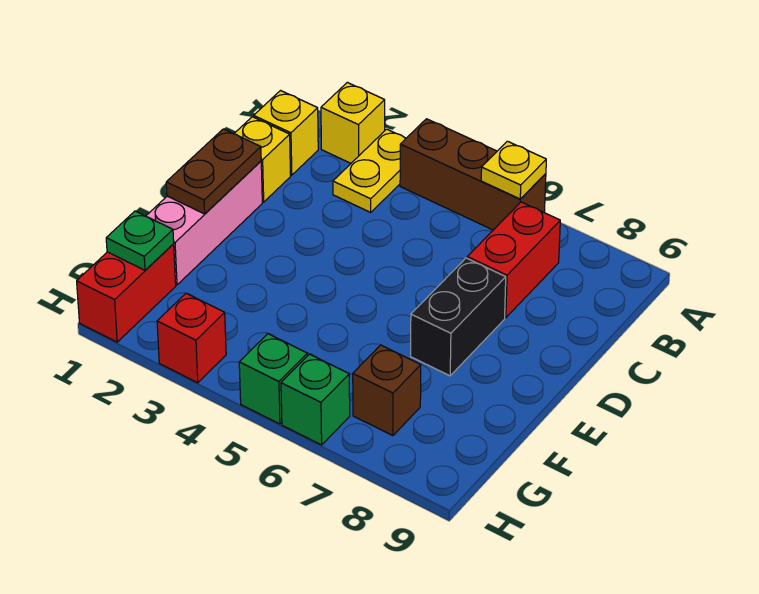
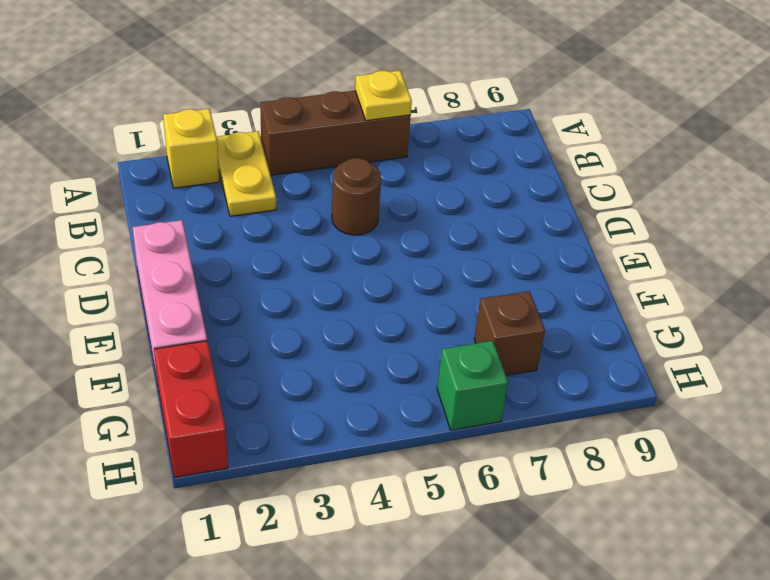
brown 1x1 round brick [332,158,381,235] -> none
none -> yellow 1x1 brick [254,91,318,175]
none -> red 1x2 brick [467,202,560,318]
none -> yellow 1x1 brick [234,117,291,202]

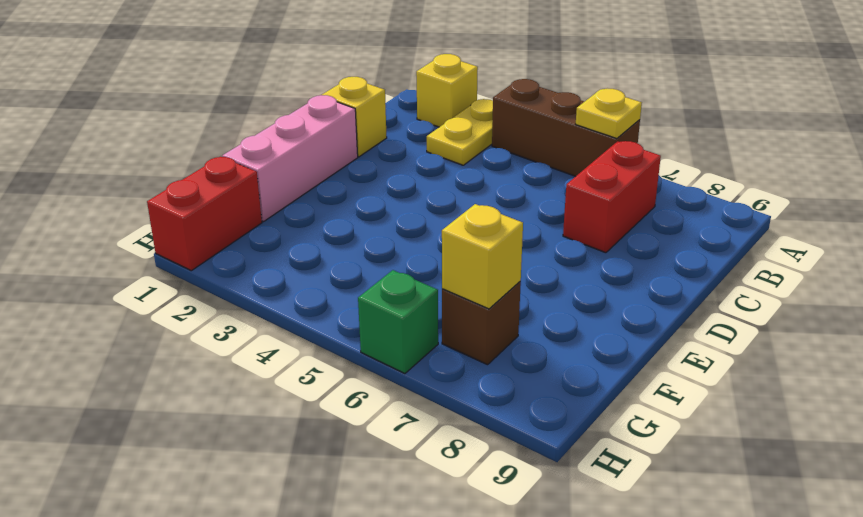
yellow 1x1 brick [442,204,523,309] -> yellow 1x1 brick moved to [254,91,318,175]
none -> black 1x2 brick [411,258,506,376]
none -> red 1x1 brick [157,293,226,383]
none -> green 1x1 brick [239,334,307,424]

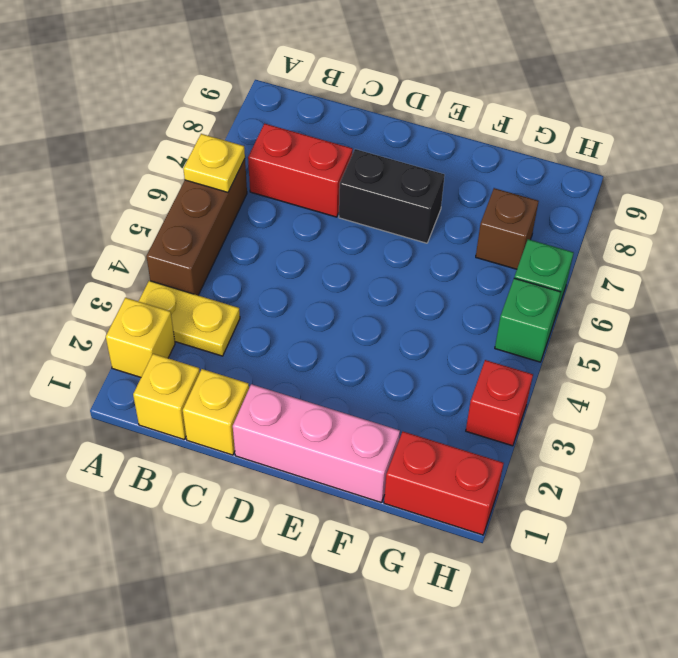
none -> brown 1x2 plate [166,129,261,214]
none -> green 1x1 plate [106,211,174,270]

